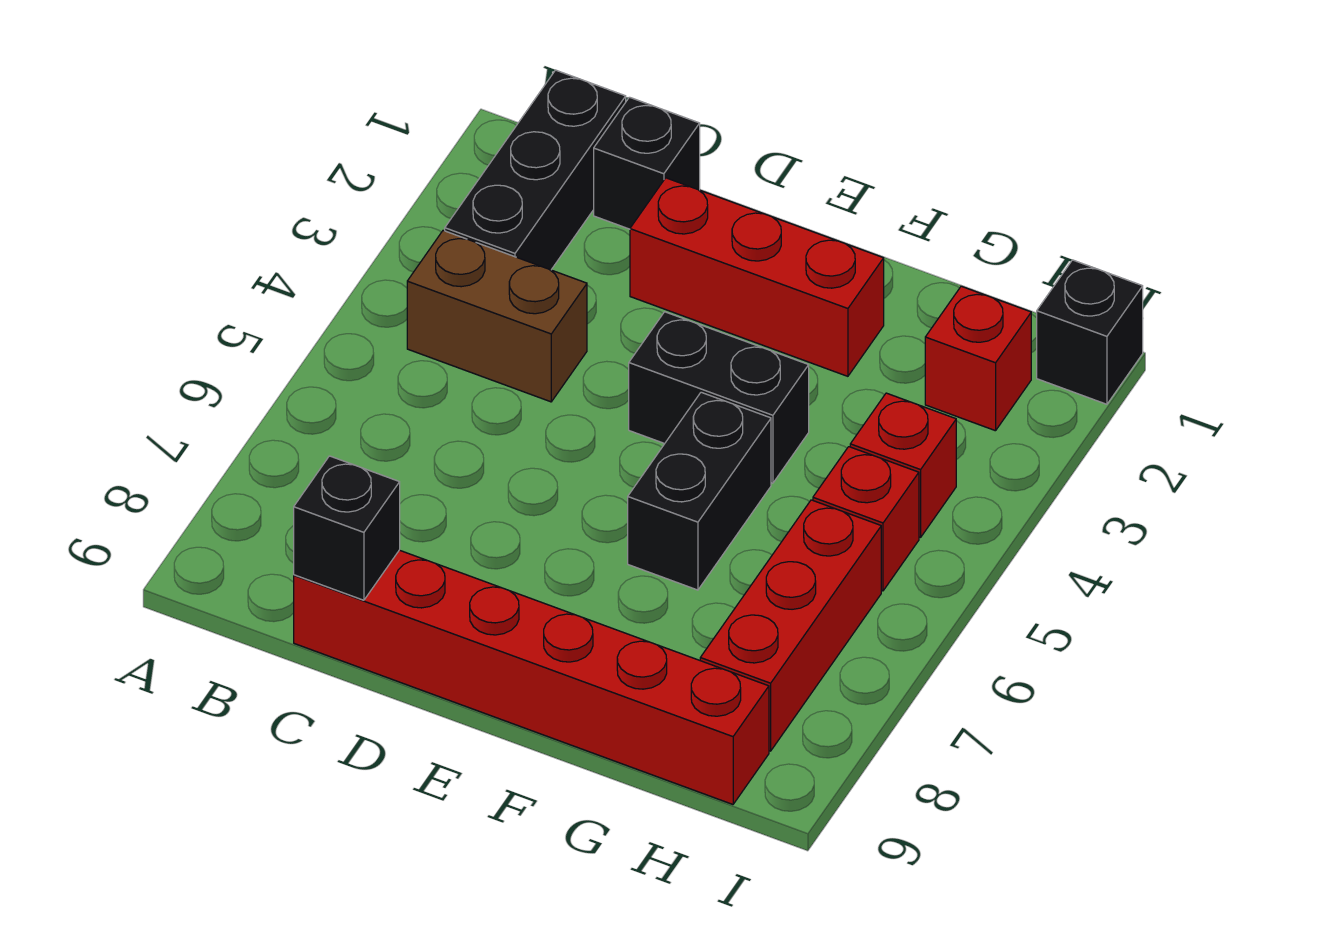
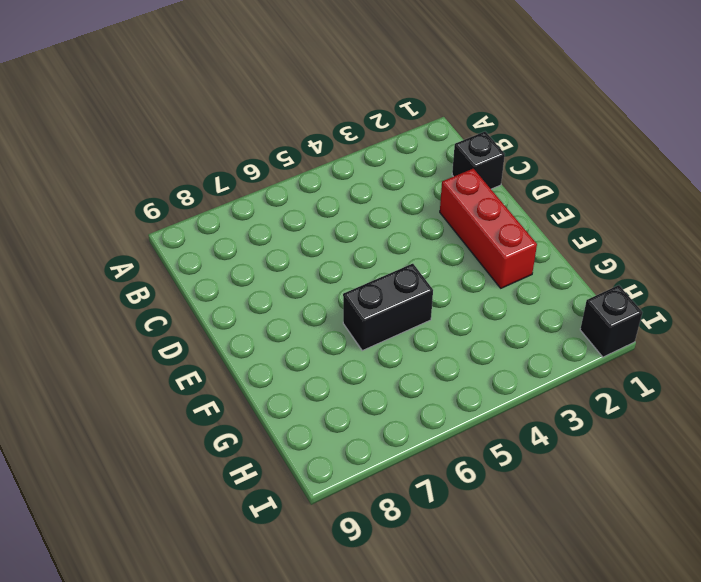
none -> black 1x3 brick [445,70,626,270]
none -> brown 1x2 brick [407,231,587,402]
none -> red 1x6 brick [294,550,769,804]

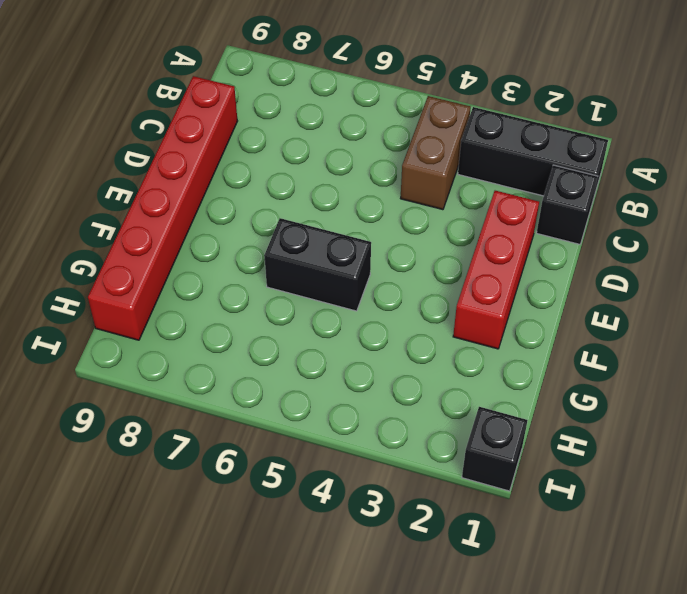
none -> black 1x2 brick [629,312,809,483]
none -> red 1x1 brick [925,286,1031,431]
none -> red 1x1 brick [850,393,956,537]

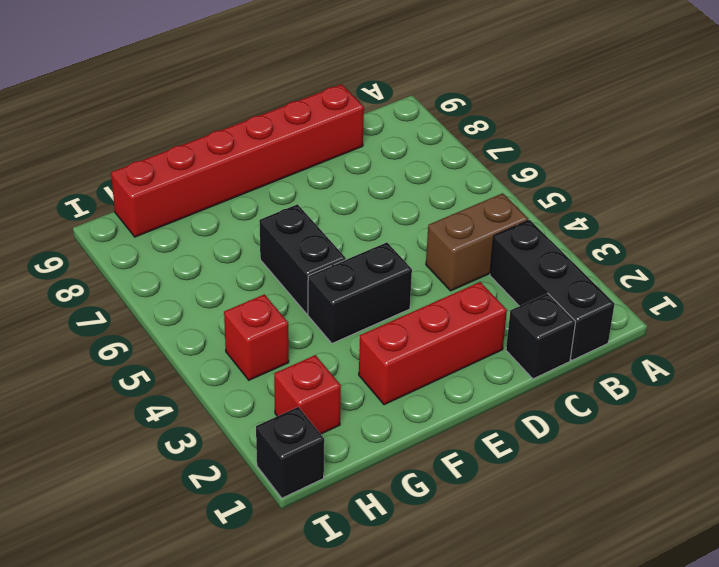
none -> red 1x1 brick [813,447,919,591]
none -> red 1x3 brick [700,500,881,751]
none -> black 1x1 brick [294,456,400,600]

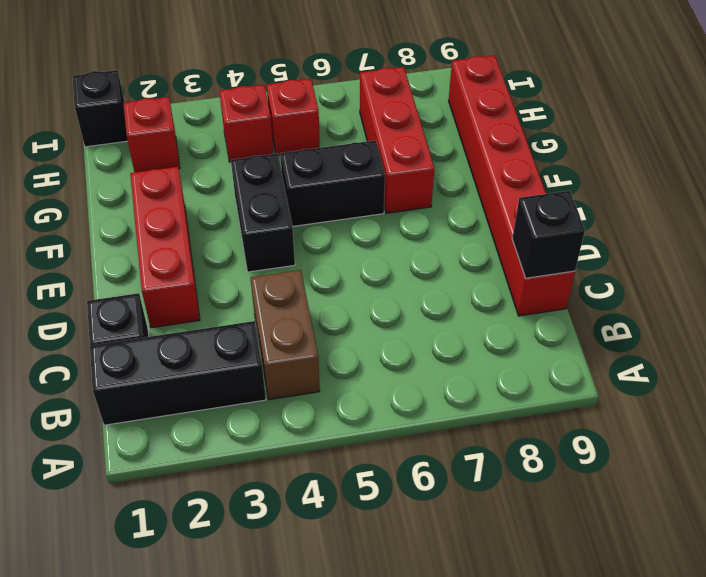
red 1x3 brick [360,67,434,213] -> red 1x3 brick turned to [700,500,881,751]

